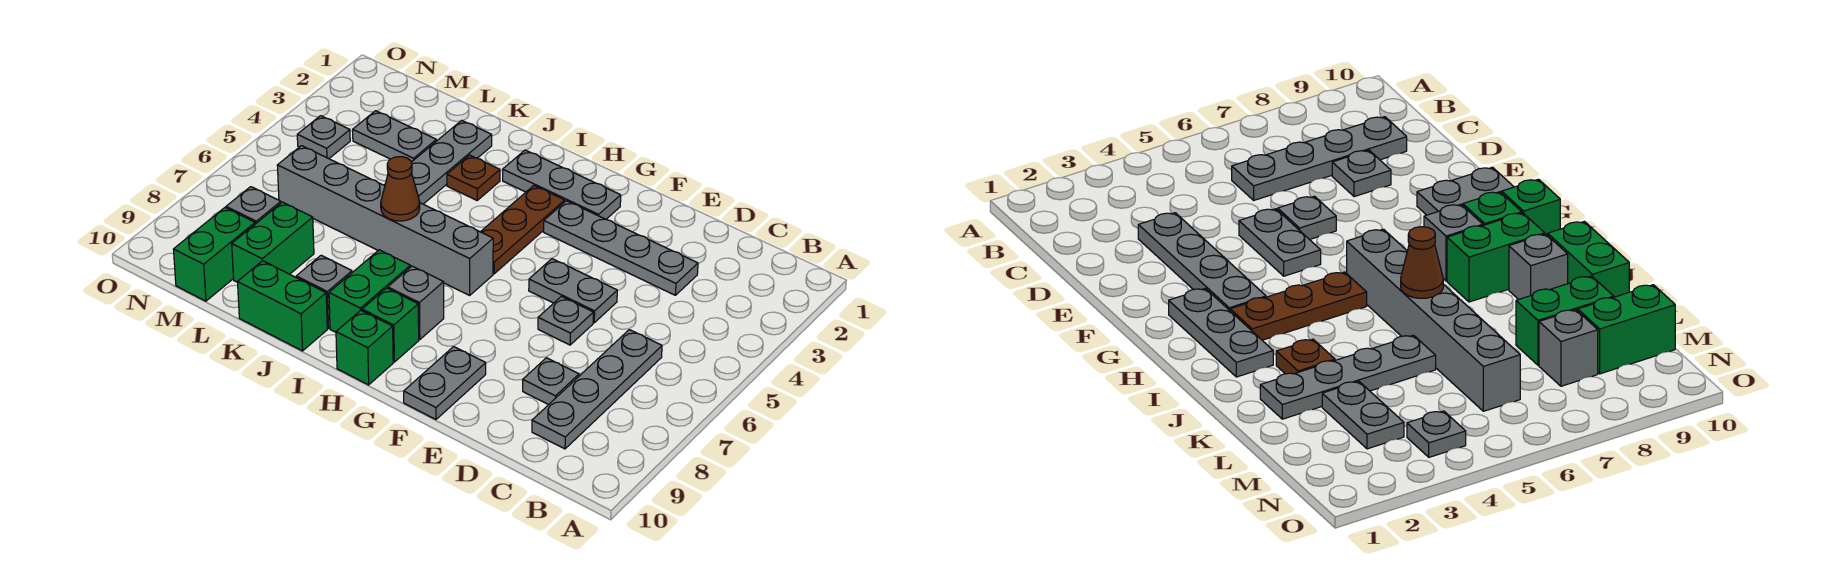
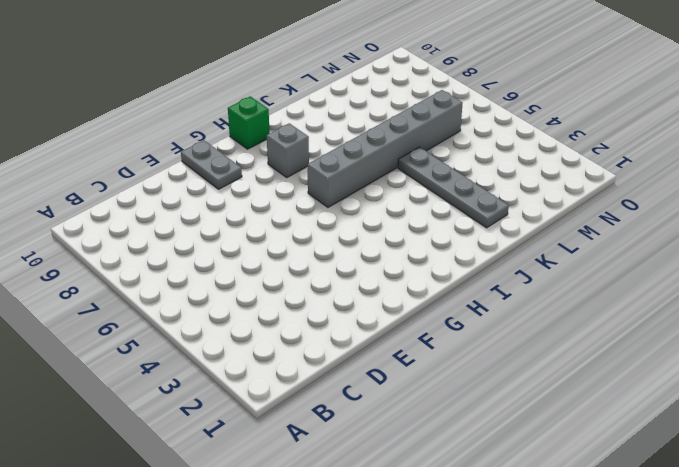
none -> grey 1x4 plate [532,330,662,449]
none -> grey 1x4 plate [544,201,698,295]
none -> grey 1x1 plate [523,358,579,405]

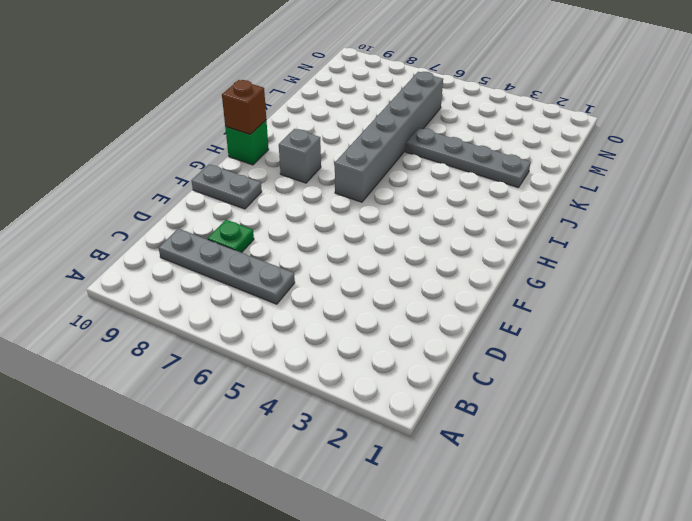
green 1x1 plate [208,220,254,253] -> grey 1x1 plate [523,358,579,405]
brown 1x1 brick [222,80,266,134] -> none
none -> grey 1x4 plate [544,201,698,295]
none -> grey 1x2 plate [529,259,617,323]
none -> grey 1x1 plate [538,296,593,345]

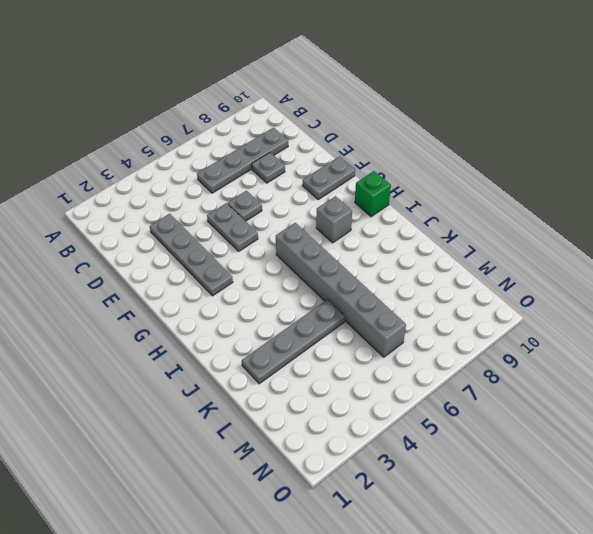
none -> grey 1x3 plate [503,150,621,219]
none -> brown 1x3 plate [481,186,565,274]
none -> green 1x1 brick [362,288,419,362]

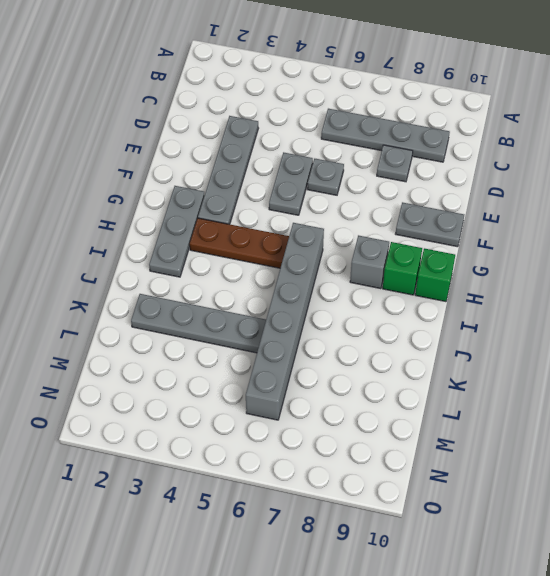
none -> green 1x2 brick [329,250,410,332]
none -> brown 1x1 plate [447,155,500,200]
none -> grey 1x1 brick [296,255,352,329]

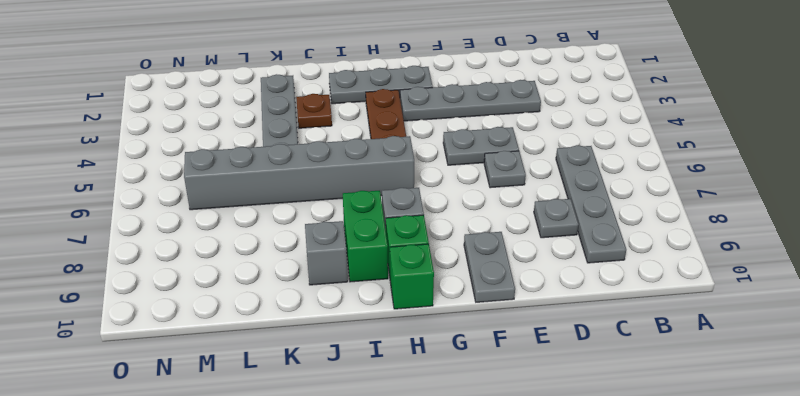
none -> green 1x2 brick [238,261,327,351]
none -> grey 1x2 plate [353,111,436,162]
none -> green 1x2 brick [232,202,314,282]

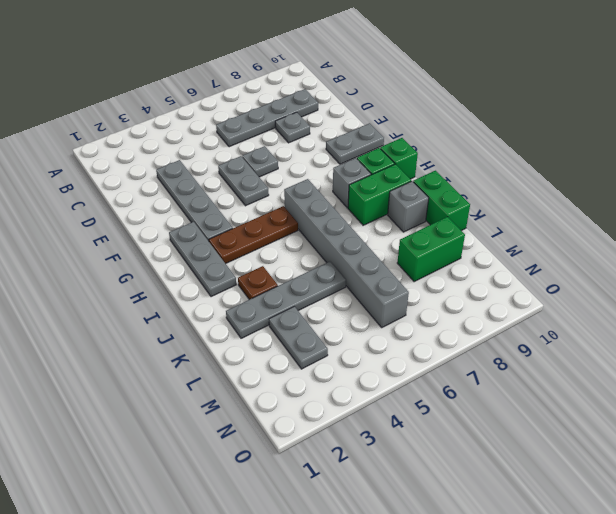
none -> grey 1x1 brick [226,187,281,224]
none -> green 1x2 brick [173,208,255,301]
none -> grey 1x1 plate [297,116,350,159]

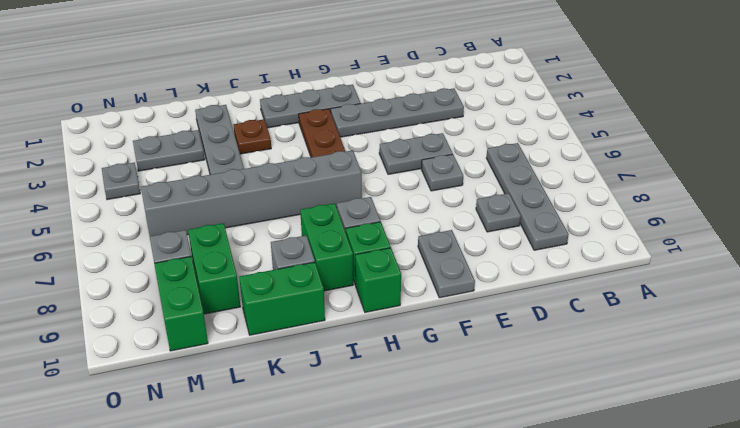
none -> brown 1x1 cone [381,157,420,221]

